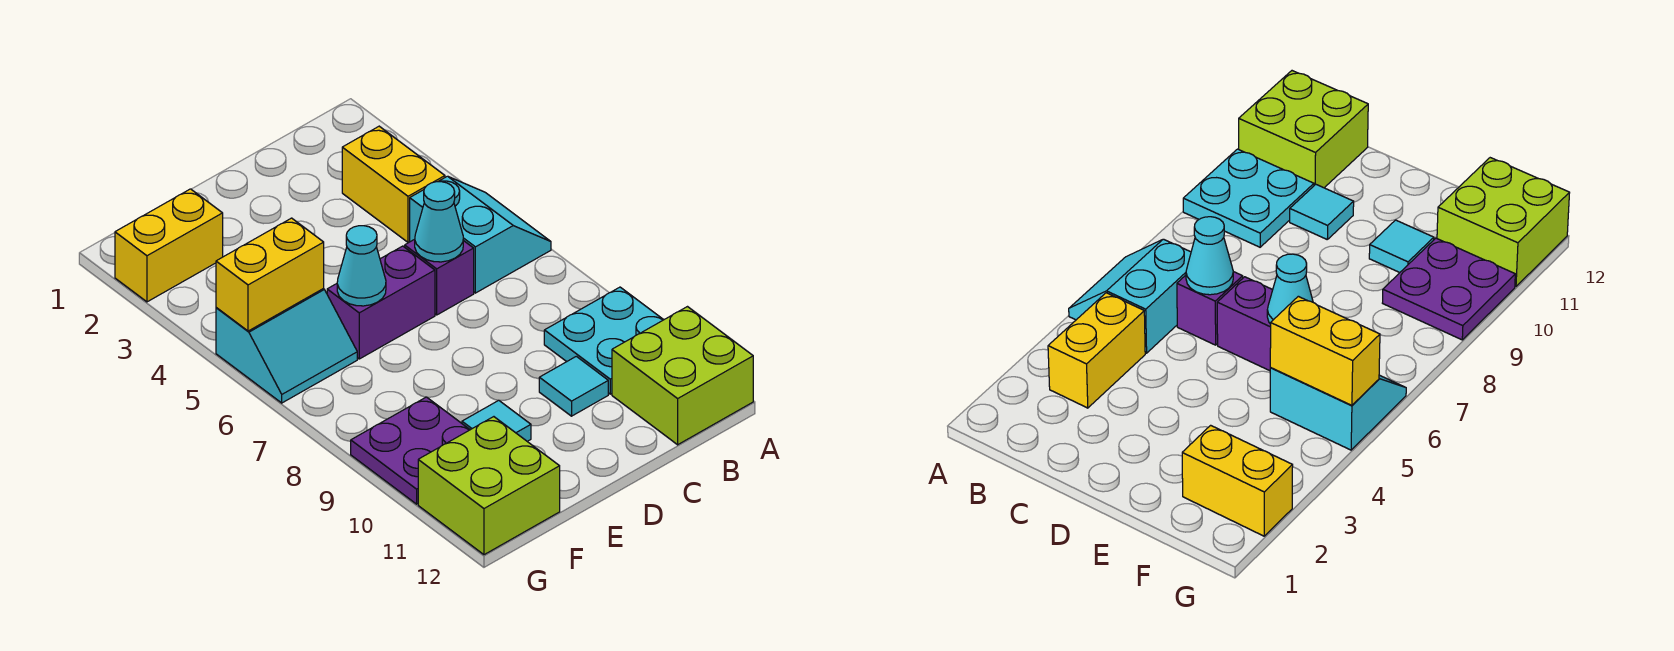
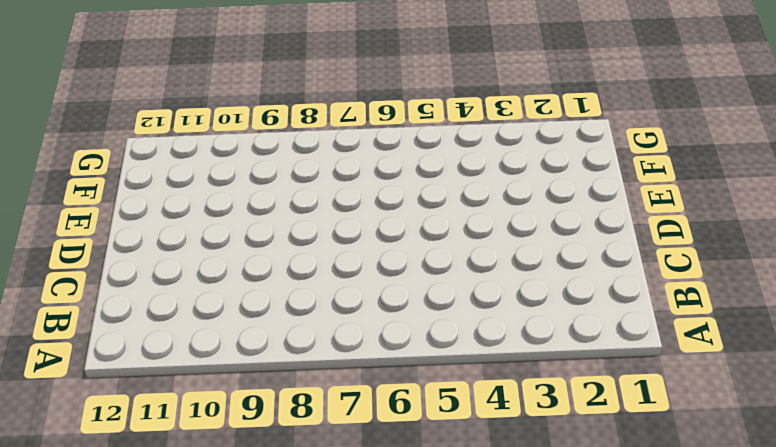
none -> cyan 2x2 slope [410,176,551,293]
none -> cyan 2x2 plate [544,287,663,394]
none -> lime 2x2 brick [612,307,753,445]

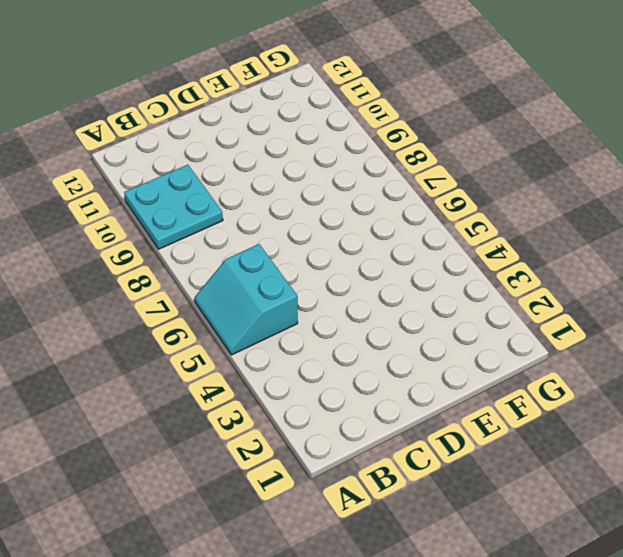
none -> lime 2x2 brick [612,307,753,445]
none -> yellow 1x2 brick [342,126,445,243]
none -> purple 1x1 brick [405,239,474,315]

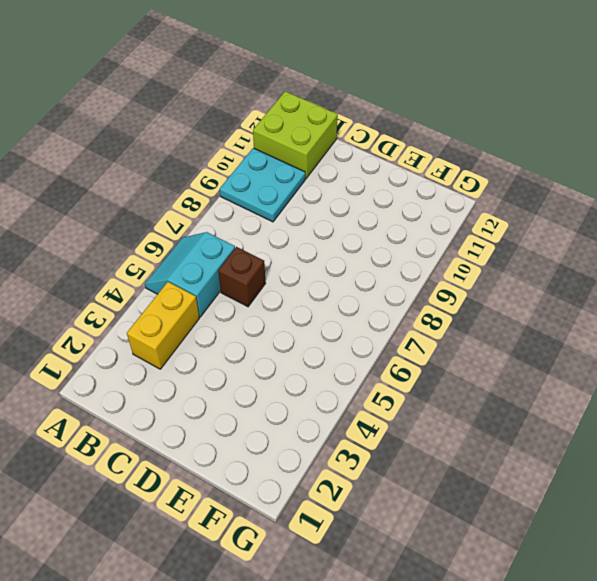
brown 1x1 brick [218,247,266,307] -> purple 1x1 brick [405,239,474,315]
none -> cyan 1x1 tile [539,356,608,416]
none -> purple 1x2 brick [327,246,435,359]
none -> cyan 1x1 tile [462,400,531,441]

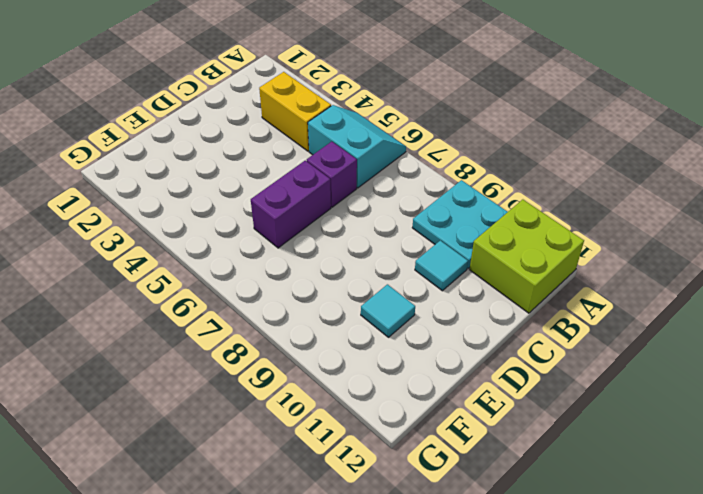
none -> yellow 1x2 brick [115,189,223,302]
none -> cyan 2x2 slope [216,289,357,403]
none -> purple 2x2 plate [351,397,470,504]

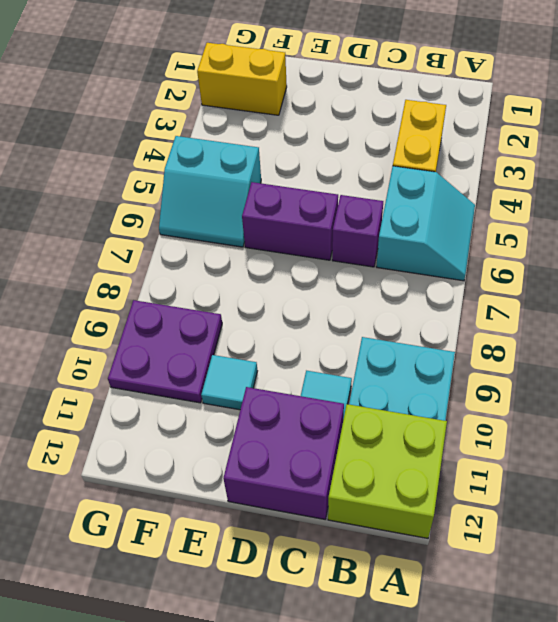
purple 2x2 brick [223,387,344,519] -> none
none -> lime 2x2 brick [418,417,560,555]
none -> cyan 1x1 cone [415,182,463,262]
none -> cyan 1x1 cone [337,226,386,306]

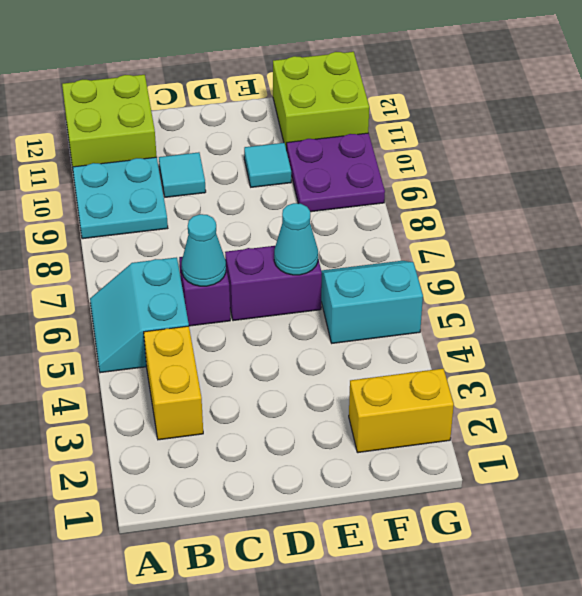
none -> yellow 1x2 brick [216,218,324,331]

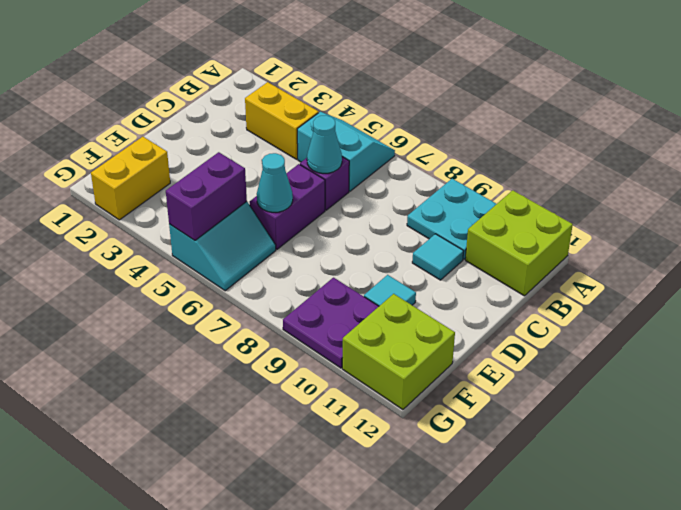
purple 1x2 brick [166,152,247,240] -> yellow 1x2 brick [216,218,324,331]

